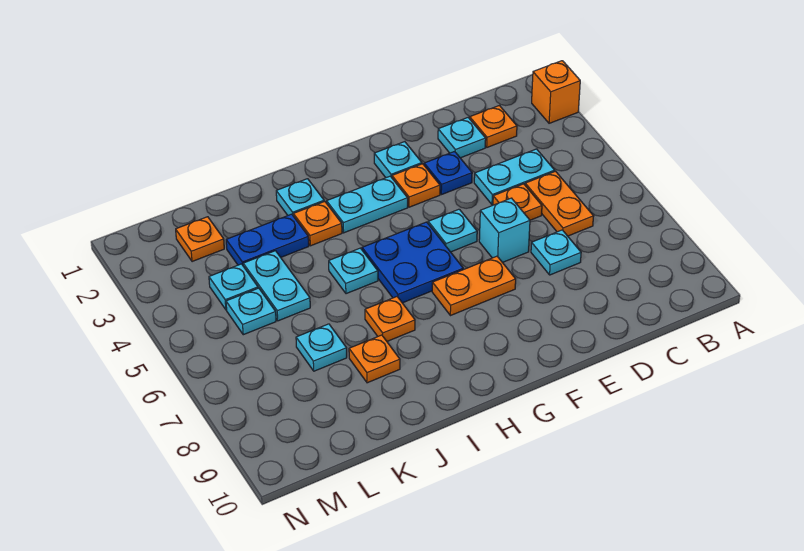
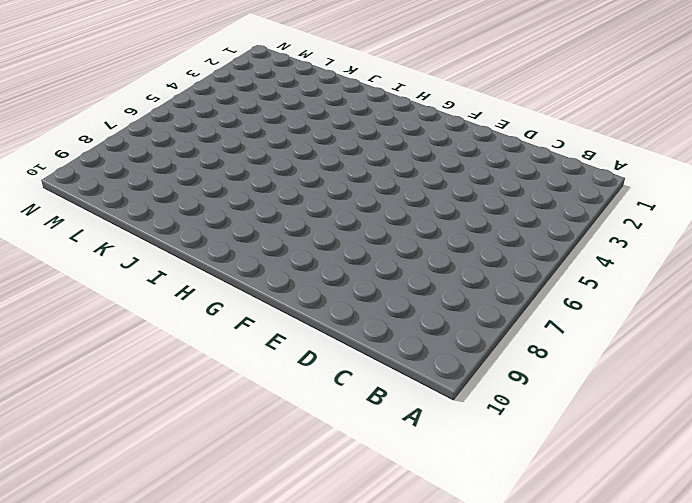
none -> orange 1x1 brick [532,61,580,123]
none -> orange 1x1 plate [470,106,517,147]
none -> cyan 1x2 plate [474,149,555,205]

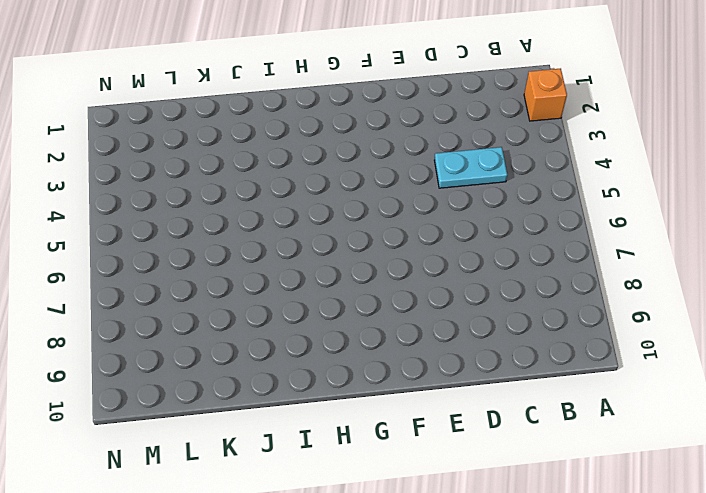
none -> orange 1x1 plate [470,106,517,147]
none -> orange 1x2 plate [525,171,594,236]
none -> cyan 1x1 plate [438,118,486,158]

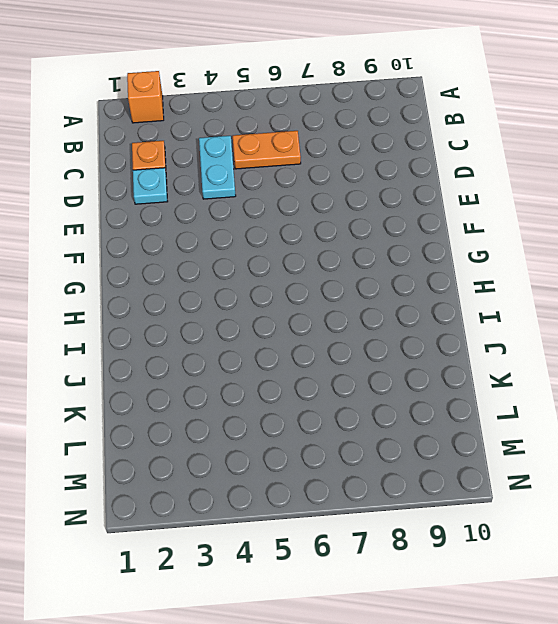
none -> orange 1x1 plate [493,184,542,220]
none -> cyan 1x1 plate [531,230,581,275]
none -> blue 1x1 plate [424,151,472,195]

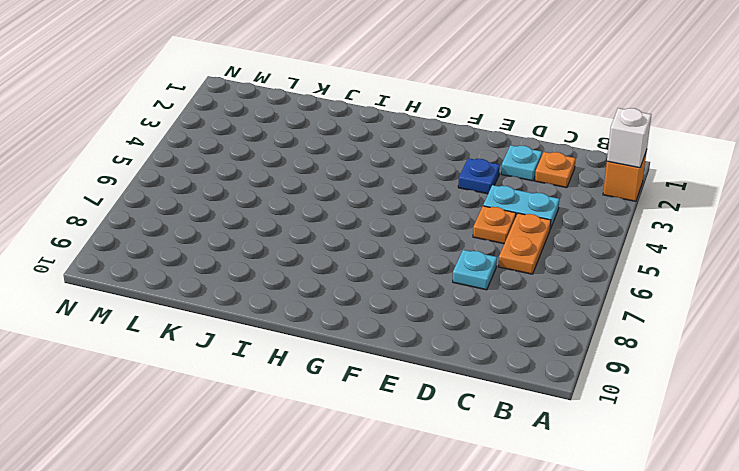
white 1x1 brick [607,108,651,168] -> none
none -> cyan 1x1 brick [479,198,530,263]
none -> cyan 1x1 plate [374,142,422,178]
none -> orange 1x1 plate [392,164,440,207]

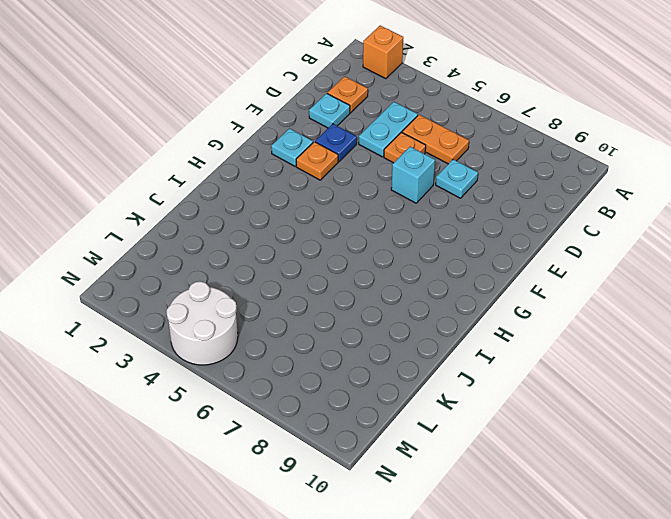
white 2x2 round brick [166,281,238,365] -> none
none -> cyan 1x1 plate [428,209,477,252]
none -> orange 1x2 plate [432,256,516,316]
none -> cyan 1x2 plate [327,176,408,233]

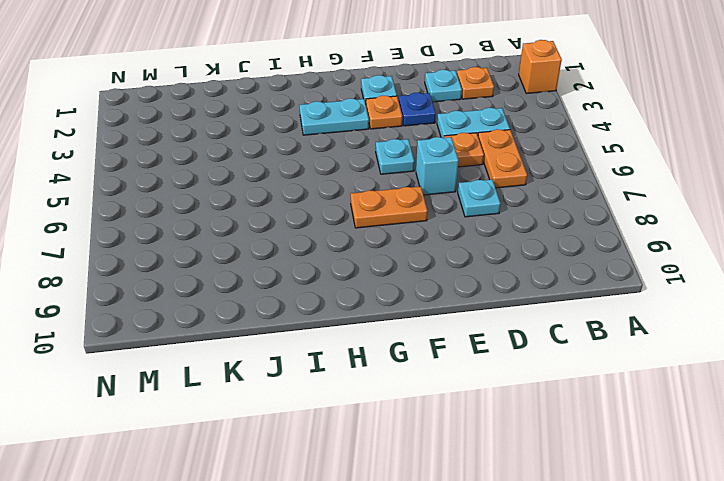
none -> blue 2x2 plate [362,222,463,303]
none -> cyan 1x1 plate [276,179,324,215]
none -> orange 1x1 plate [293,201,342,246]

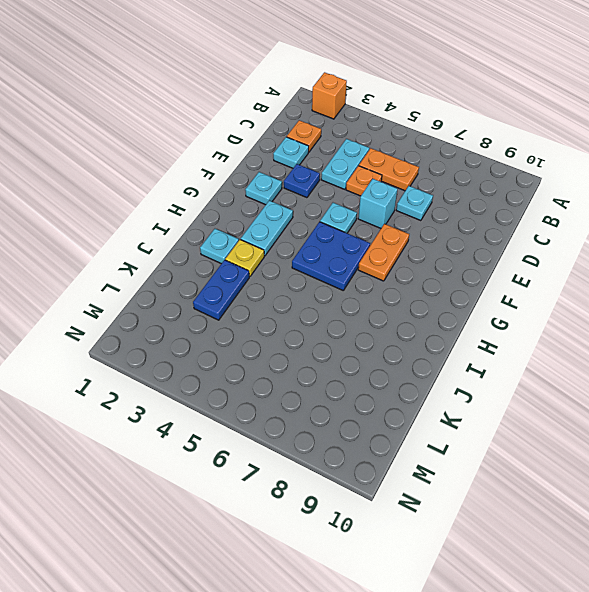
yellow 1x1 plate [225,239,264,276] -> orange 1x1 plate [293,201,342,246]
none -> orange 1x1 plate [392,164,440,207]
none -> cyan 1x1 plate [329,248,378,294]
none -> orange 1x1 plate [365,297,415,341]

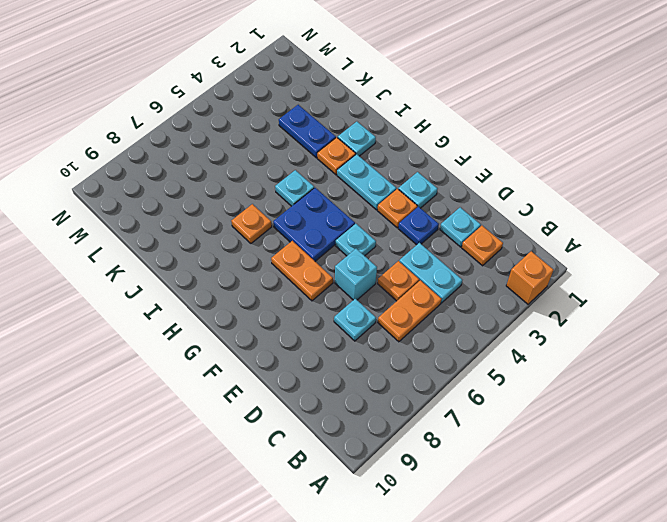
none -> orange 1x1 plate [349,335,400,383]
none -> cyan 1x2 plate [243,251,310,321]
none -> cyan 1x1 plate [296,324,347,371]

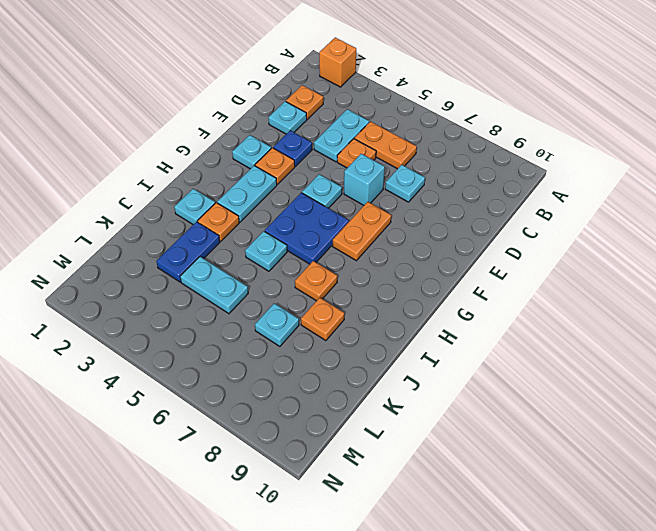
none -> orange 1x1 plate [176,217,224,262]
none -> cyan 1x1 plate [209,264,258,310]
none -> cyan 1x1 plate [226,288,276,335]

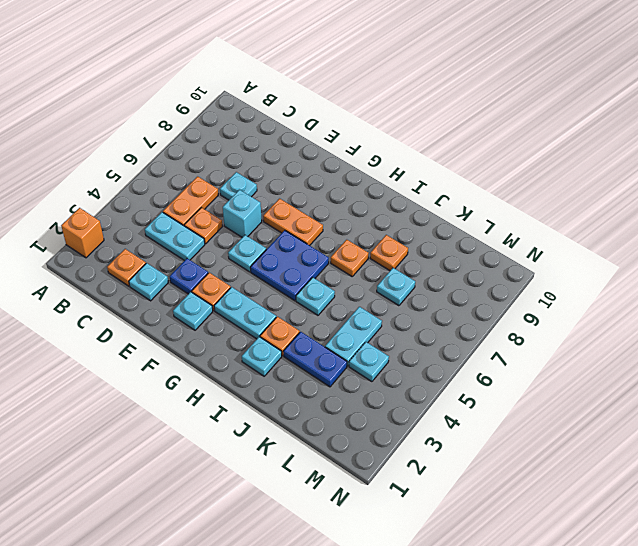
none -> orange 1x1 plate [176,217,224,262]
none -> cyan 1x1 plate [226,288,276,335]

